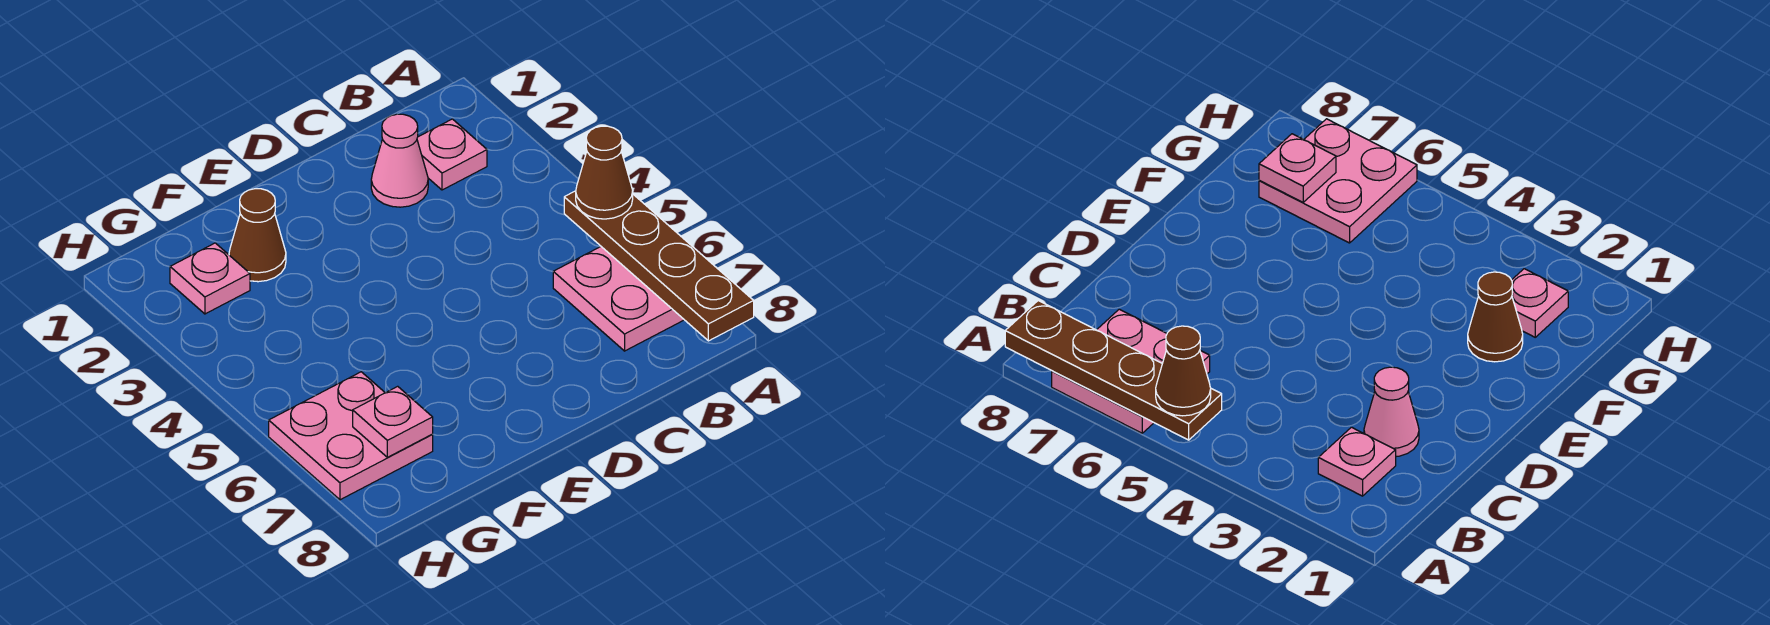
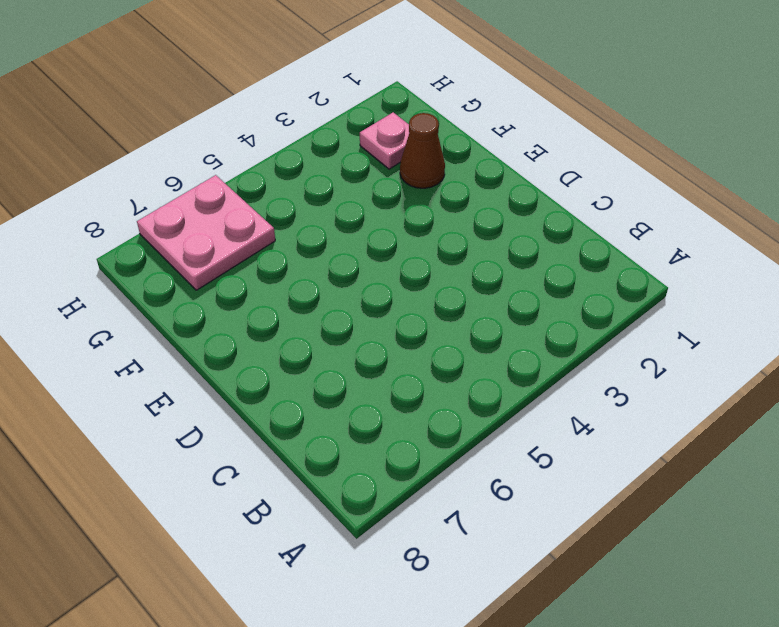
none -> pink 2x2 plate [553,247,684,351]
none -> pink 1x1 plate [417,119,487,190]

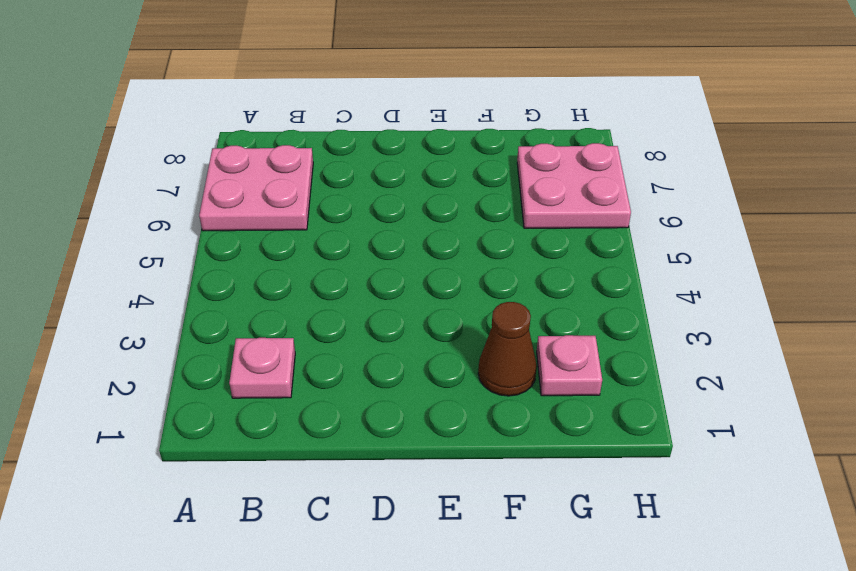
none -> pink 1x1 cone [371,114,428,207]
none -> brown 1x4 plate [564,191,754,341]

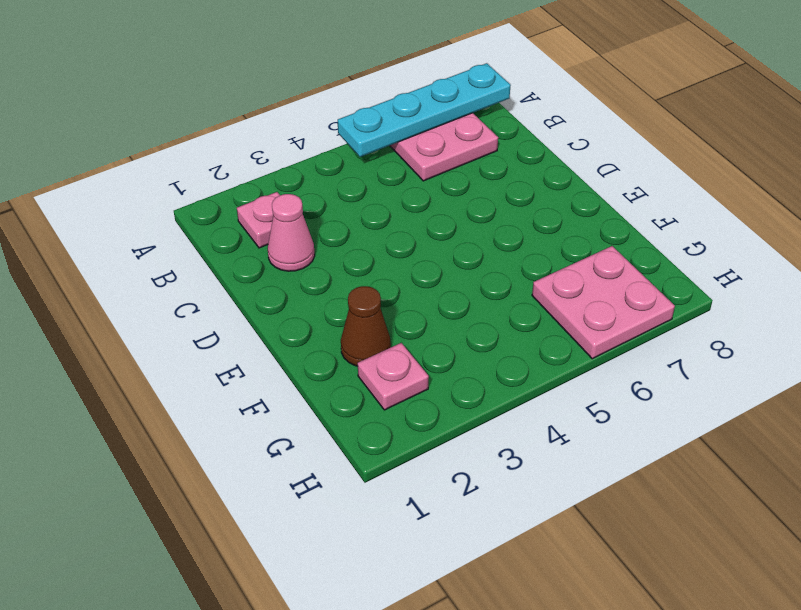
cyan 1x4 plate [338,63,511,157] -> brown 1x4 plate [564,191,754,341]
none -> pink 1x1 plate [353,386,433,457]
none -> brown 1x1 cone [576,126,633,219]

